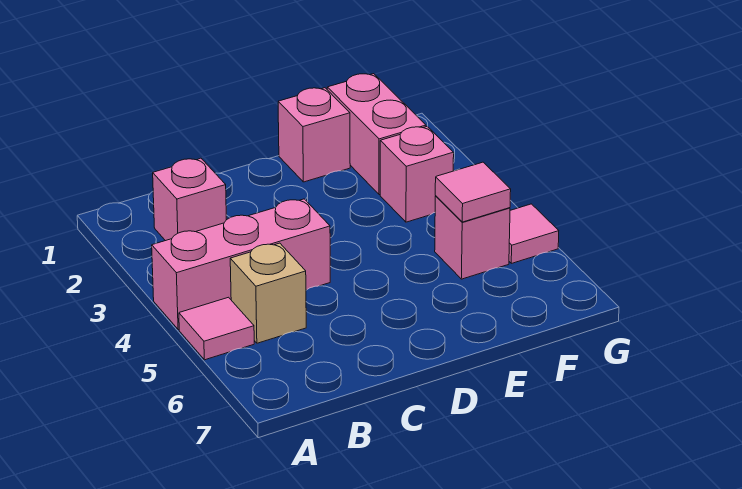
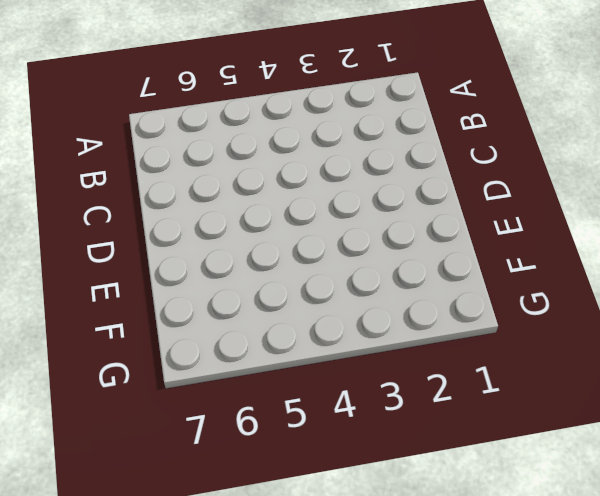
none -> pink 1x3 brick [152,199,330,330]
none -> pink 1x1 tile [179,297,254,360]

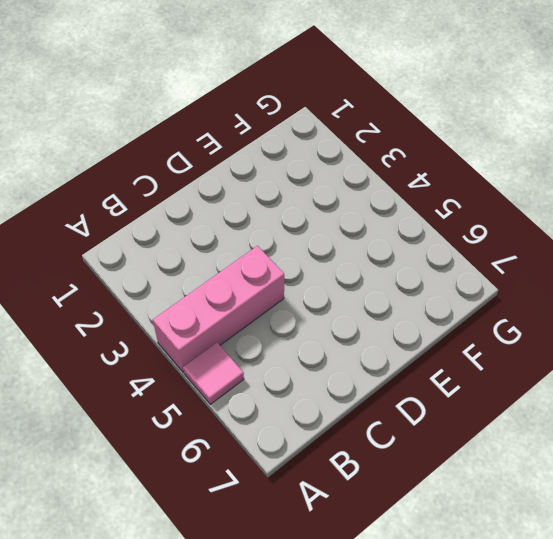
none -> pink 1x1 brick [153,158,226,241]
none -> tan 1x1 brick [230,243,306,343]

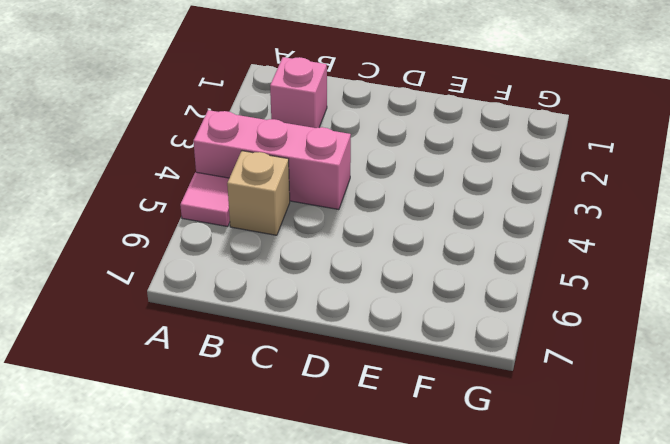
none -> pink 1x1 brick [278,88,350,182]
none -> pink 1x2 brick [327,74,426,195]

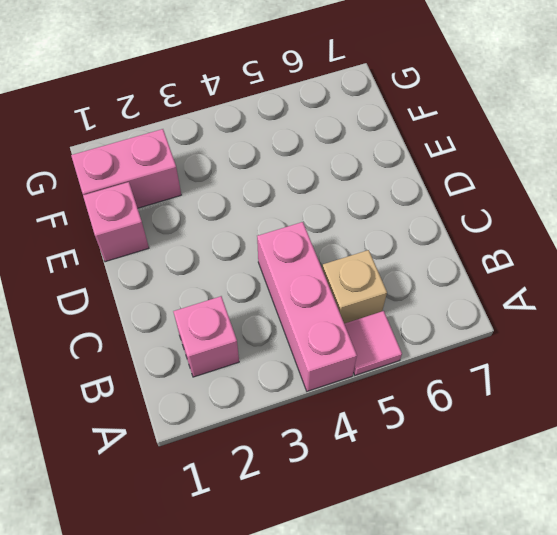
none -> pink 1x1 brick [380,127,454,222]
none -> pink 1x1 brick [435,196,510,279]

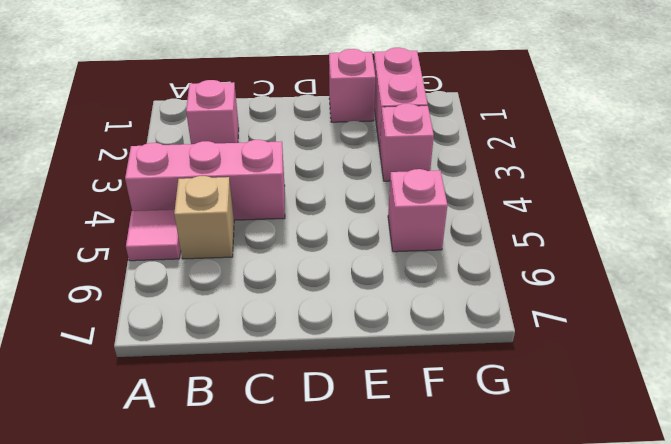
none -> pink 1x1 tile [509,204,559,263]
none -> pink 1x1 tile [435,162,511,222]

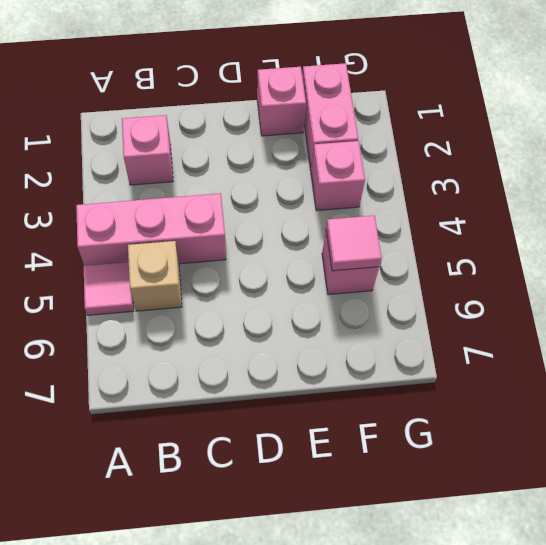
none -> pink 1x1 tile [509,204,559,263]

